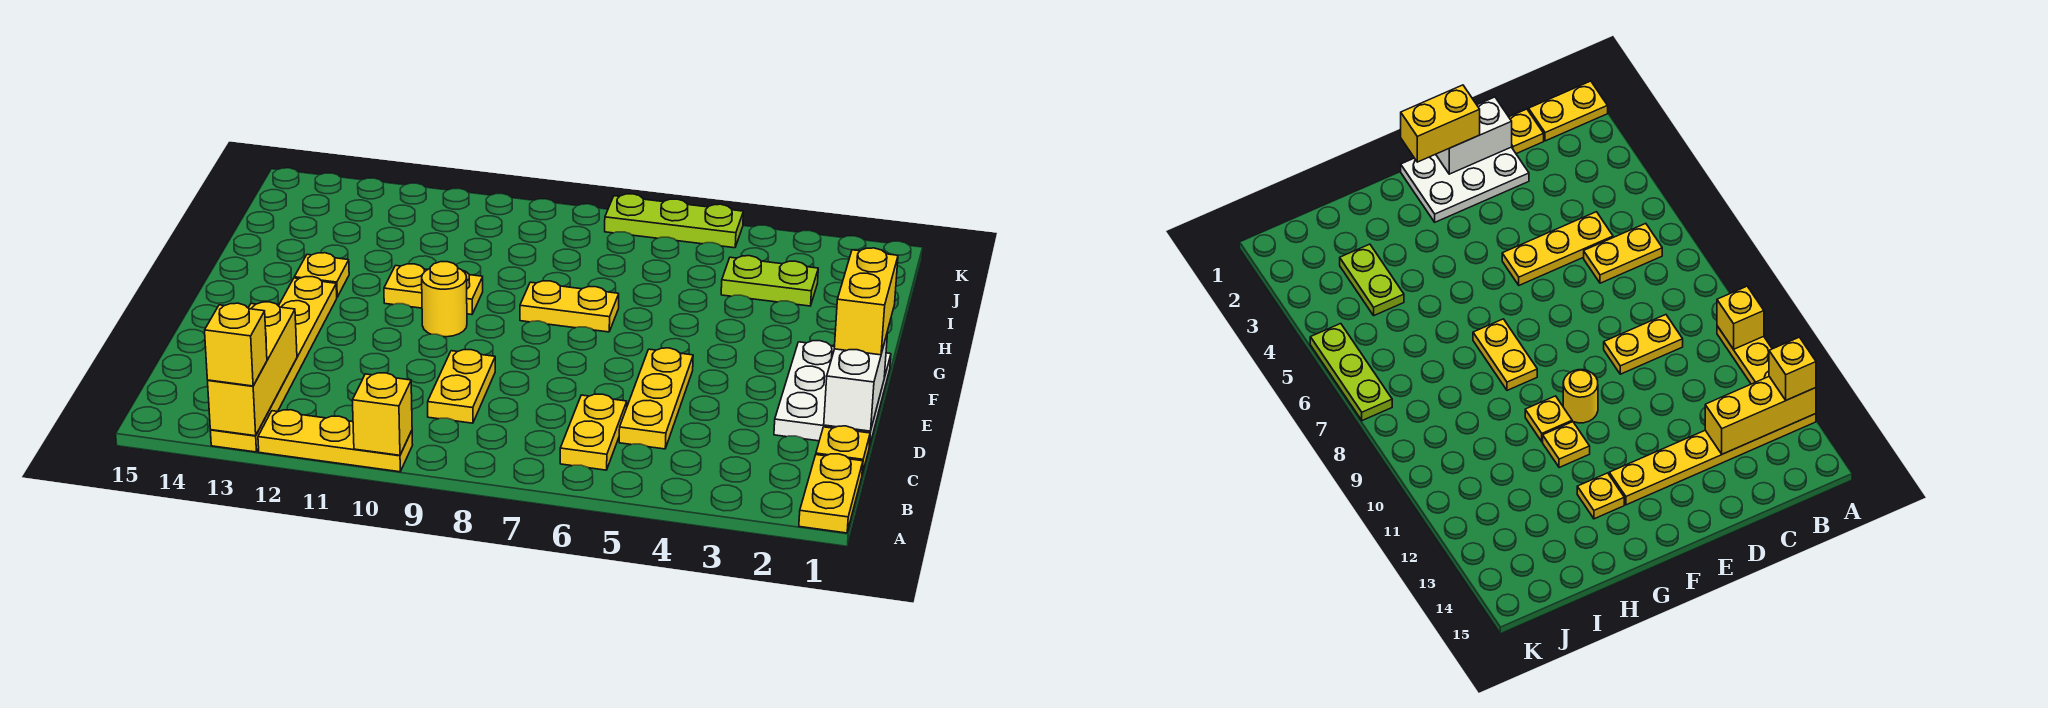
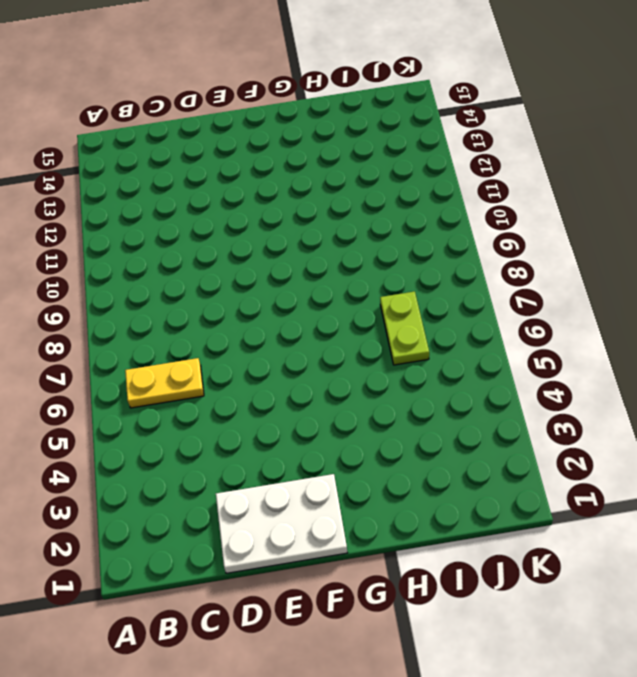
lime 1x2 plate [380,291,429,365] -> lime 1x2 plate moved to [721,256,818,306]
none -> yellow 1x2 plate [799,454,863,533]
none -> yellow 1x3 plate [258,410,413,472]
none -> yellow 1x6 plate [210,277,337,452]

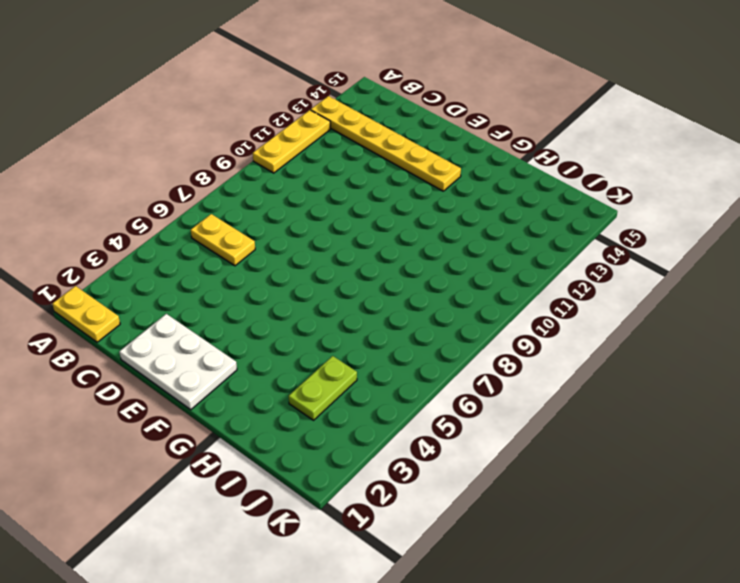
none -> yellow 1x1 plate [816,426,870,474]
none -> yellow 1x3 plate [619,348,693,449]
none -> yellow 1x2 plate [428,350,495,423]

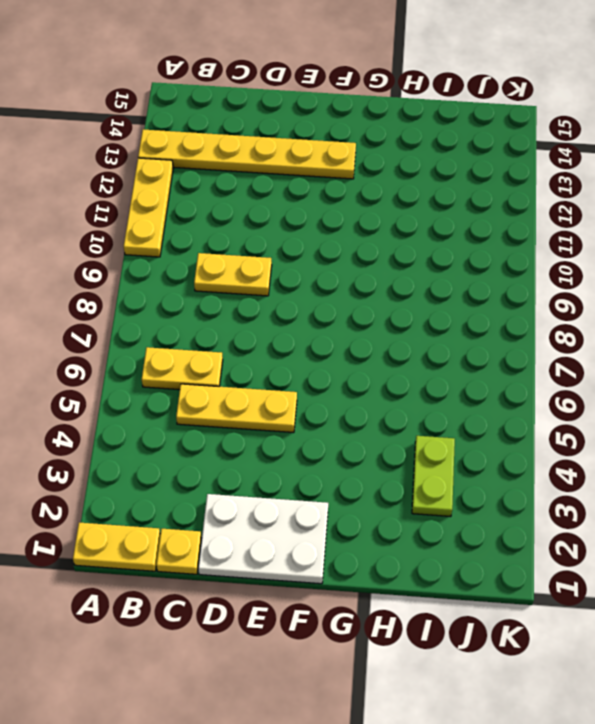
none -> yellow 1x1 round brick [422,262,467,337]
none -> yellow 1x2 plate [520,281,619,332]
none -> yellow 1x1 plate [463,271,483,315]

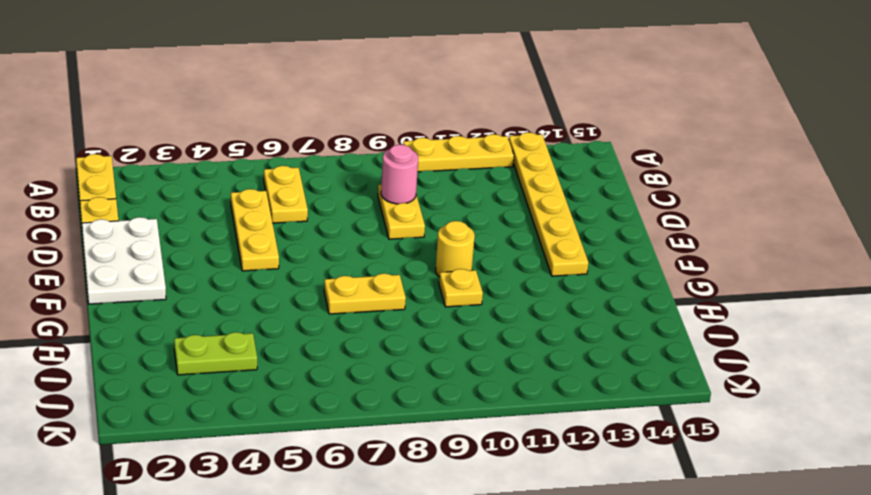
pink 1x1 round brick [381,145,418,204] -> none
none -> yellow 1x1 plate [384,264,428,308]
none -> yellow 1x1 plate [294,253,349,297]
none -> lime 1x3 plate [605,194,743,248]

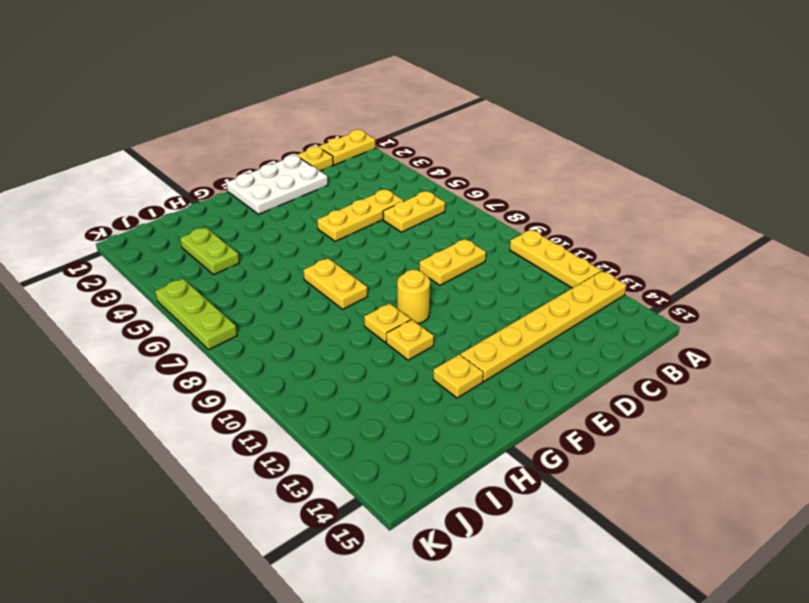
none -> yellow 1x1 brick [352,373,412,455]
none -> yellow 1x3 brick [208,302,297,436]
none -> white 1x2 brick [824,332,888,431]

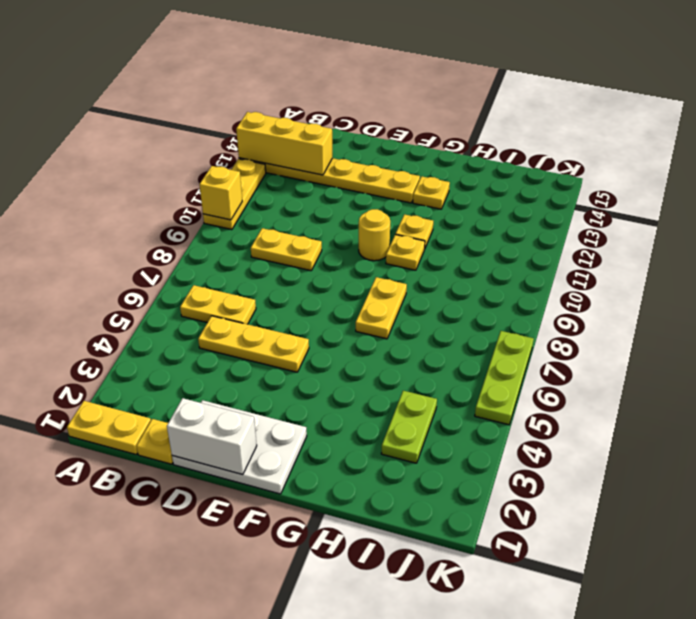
none -> yellow 1x1 brick [205,303,267,386]
none -> yellow 1x2 brick [834,248,898,355]

